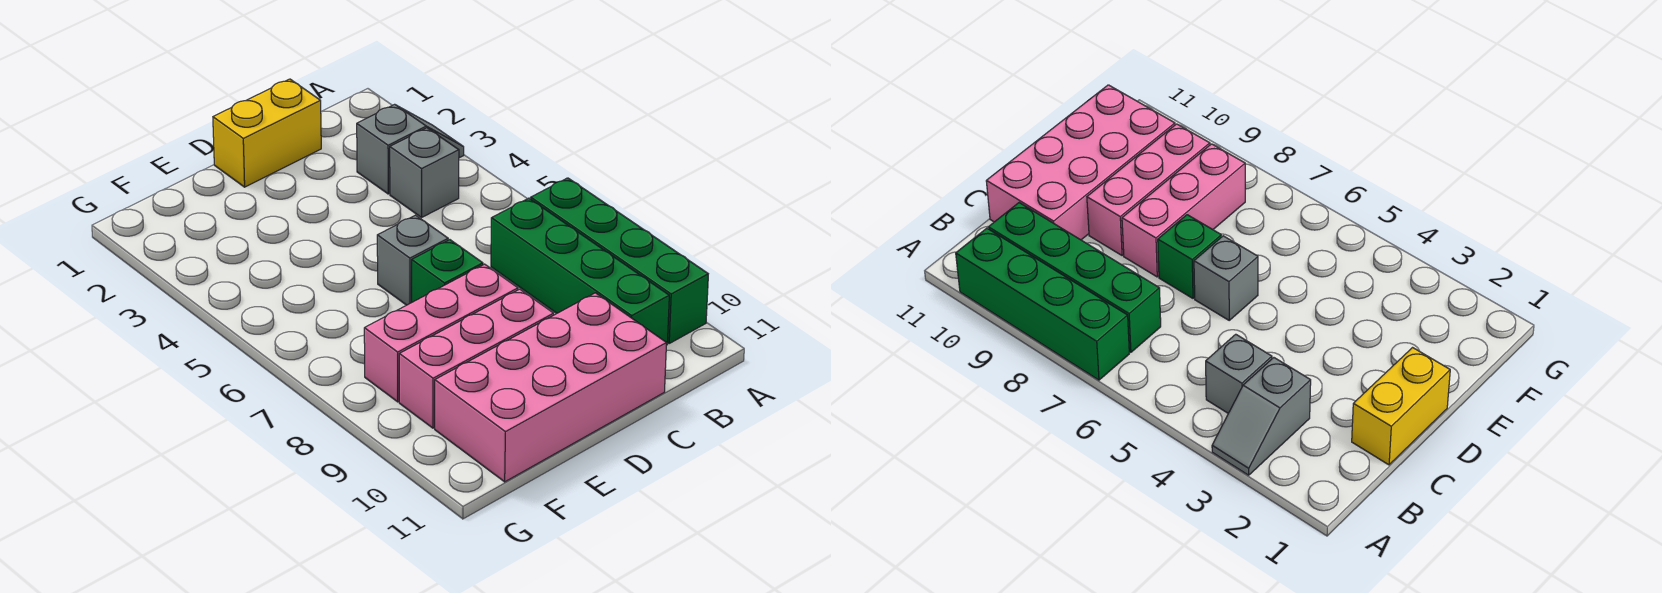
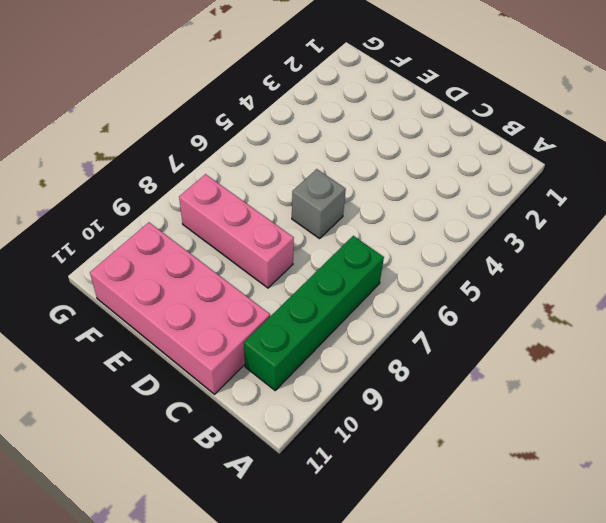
none -> grey 1x2 slope [357,104,464,194]
none -> green 1x4 brick [531,178,708,343]

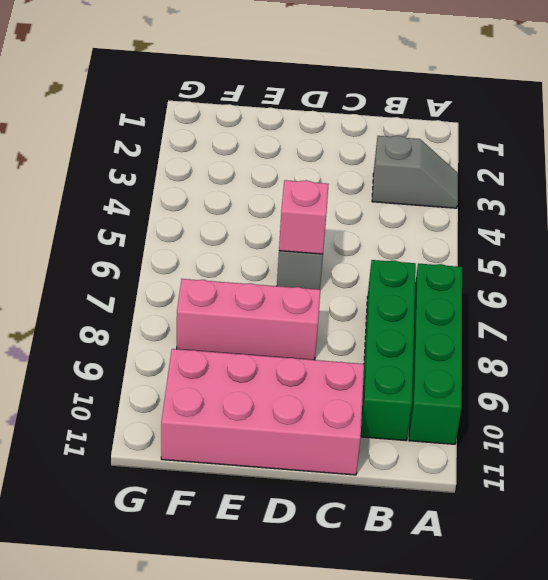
pink 1x1 brick [279,180,329,254] -> none
none -> grey 1x1 brick [390,128,459,217]
none -> yellow 1x2 brick [213,79,321,187]

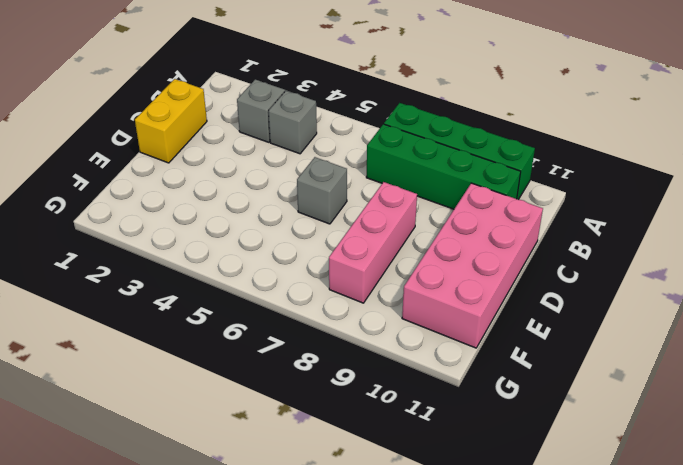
none -> green 1x1 brick [412,240,483,302]
none -> pink 1x3 brick [399,289,554,428]

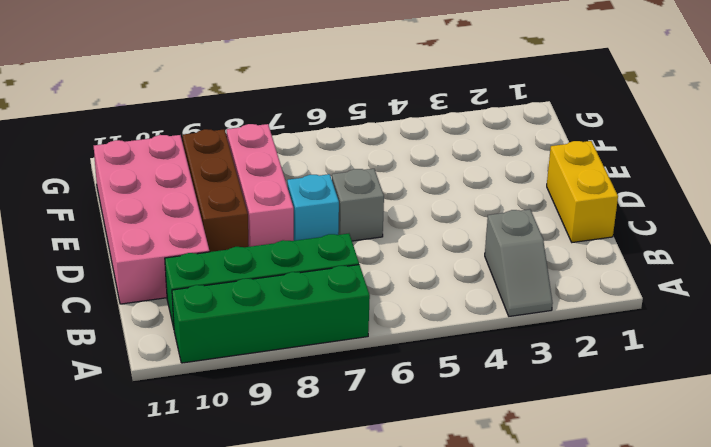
cyan 1x1 brick [287,174,339,241] -> green 1x1 brick [412,240,483,302]
brown 1x3 brick [183,129,249,252] -> pink 1x3 brick [399,289,554,428]
none -> grey 1x1 brick [390,128,459,217]

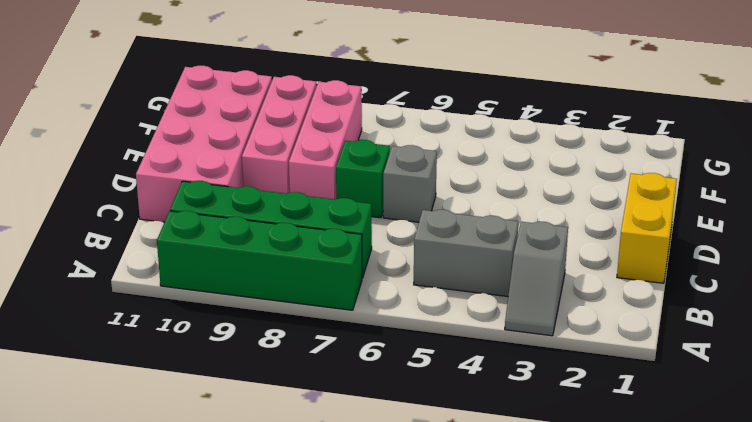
grey 1x2 brick [414,210,518,297] -> grey 1x1 brick [390,128,459,217]

